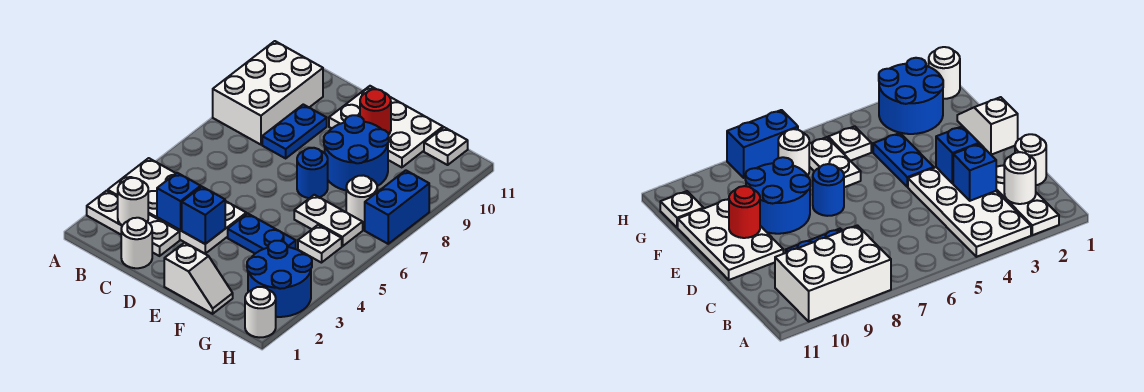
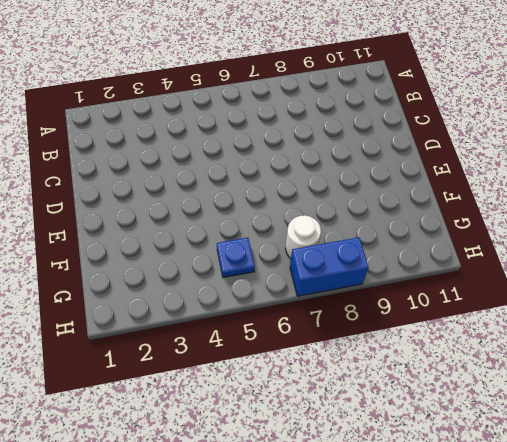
blue 1x1 plate [217,238,255,278] -> white 1x1 plate [298,225,342,263]
none -> white 1x3 plate [87,191,180,256]
none -> white 2x4 plate [108,158,246,254]
none -> white 2x3 brick [213,41,323,145]

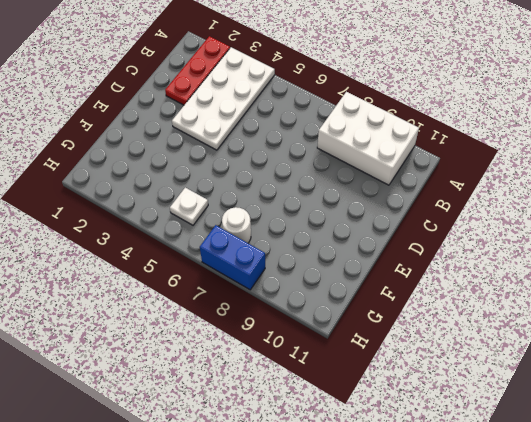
red 1x3 plate [165,36,230,105] -> white 1x3 plate [87,191,180,256]
none -> white 1x1 round brick [121,218,152,268]
none -> blue 1x2 plate [262,104,327,158]
none -> white 2x3 plate [329,86,443,167]

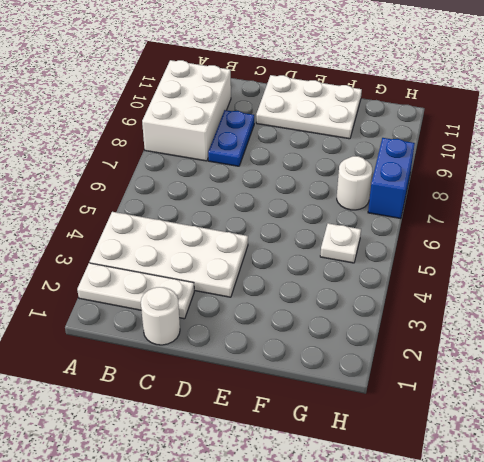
none -> white 1x2 slope [164,243,233,314]
none -> blue 1x2 plate [228,213,296,253]
none -> blue 1x1 round brick [297,148,328,198]

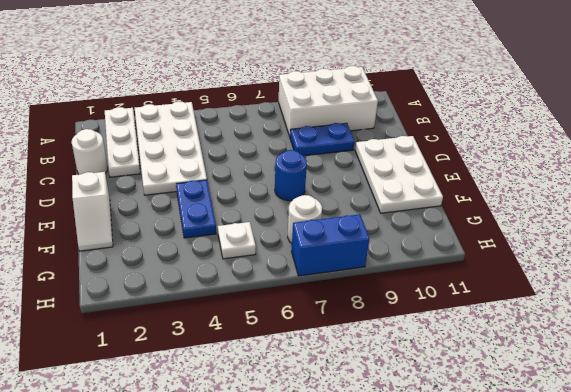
none -> blue 2x2 round brick [324,115,389,190]
none -> white 1x2 plate [294,195,363,246]
none -> blue 2x2 round brick [247,241,312,317]

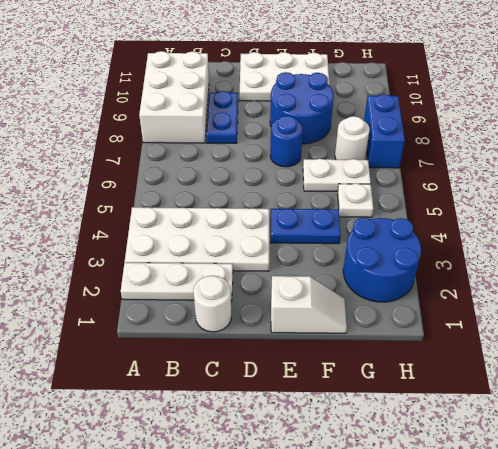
none -> white 1x1 plate [424,127,468,165]
none -> white 1x1 round brick [245,287,276,338]
none -> white 1x1 round brick [118,178,148,225]

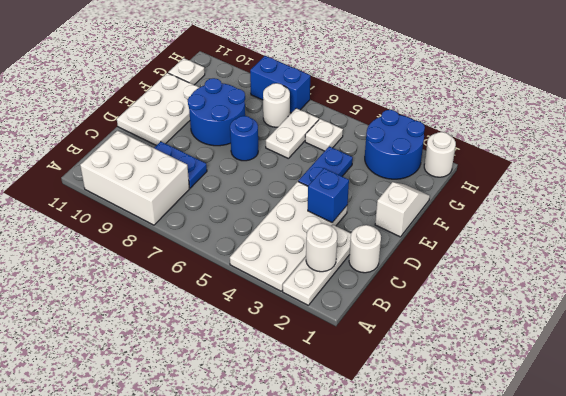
none -> blue 1x1 brick [157,173,201,230]
none -> red 1x1 round brick [360,89,391,135]

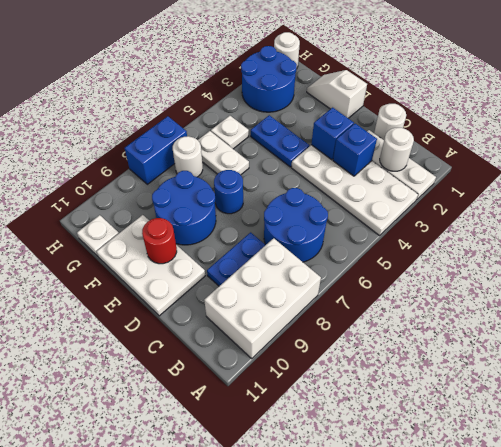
blue 2x2 round brick [264,188,328,262] -> none

